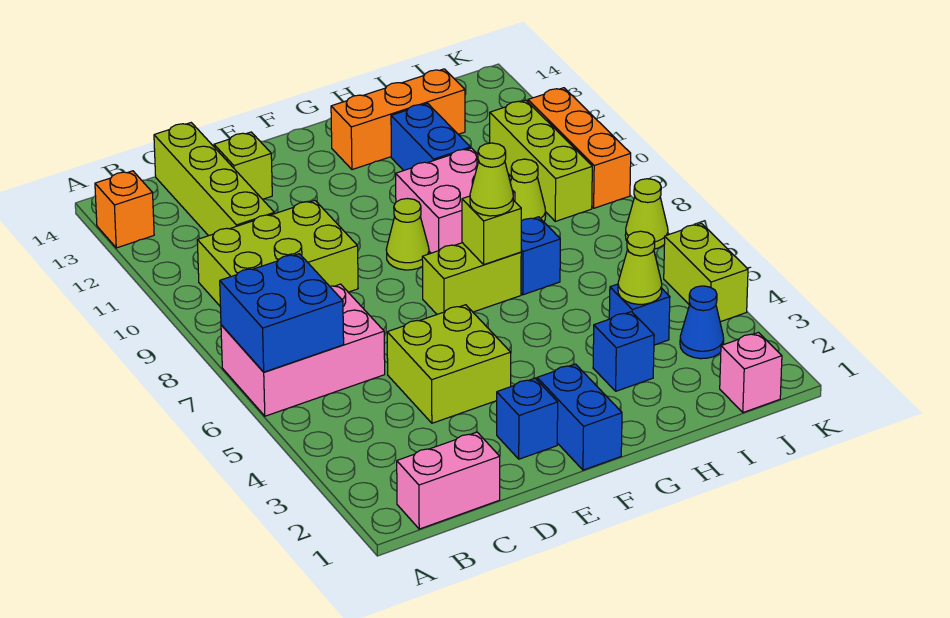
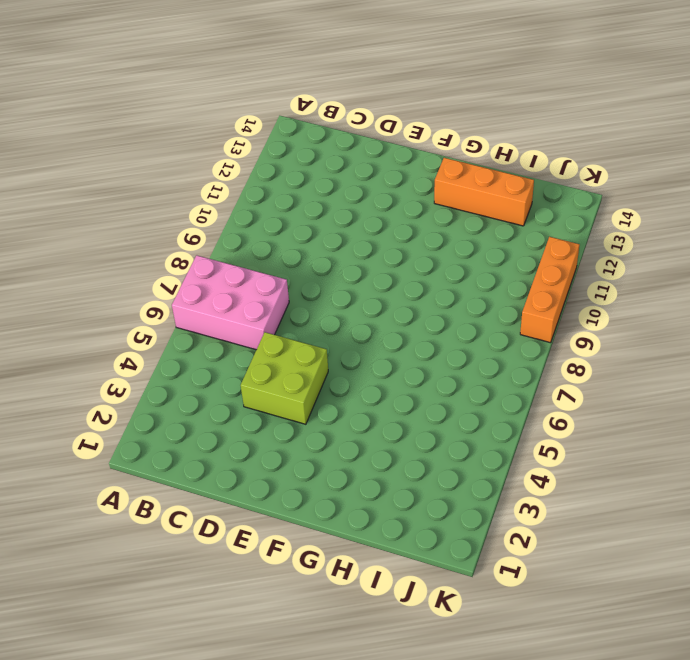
none -> orange 1x1 brick [95,171,154,248]
none -> pink 1x2 brick [397,432,500,529]
none -> lime 2x3 brick [197,200,358,306]

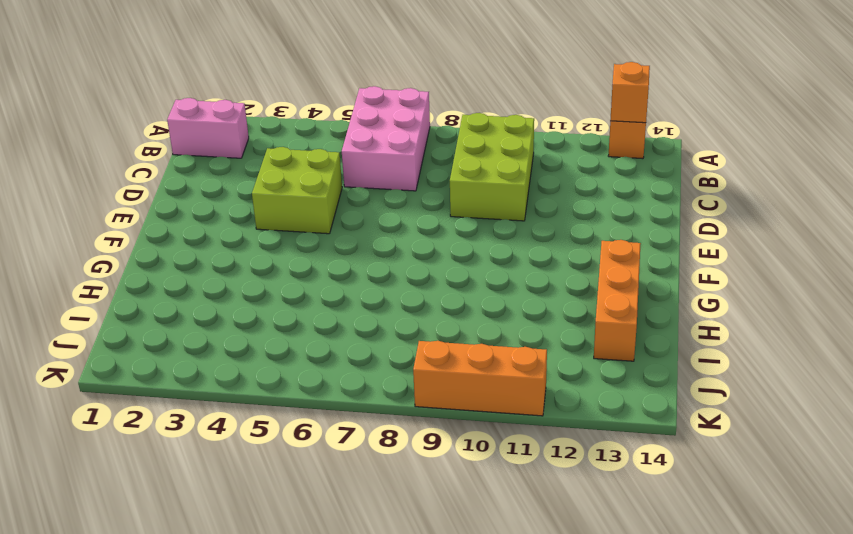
orange 1x1 brick [610,62,650,123] -> none
pink 1x2 brick [167,98,249,158] -> pink 1x2 brick turned to [397,432,500,529]
none -> lime 1x4 brick [154,123,274,236]
none -> lime 1x1 brick [214,132,272,199]
none -> blue 1x1 brick [497,378,558,459]

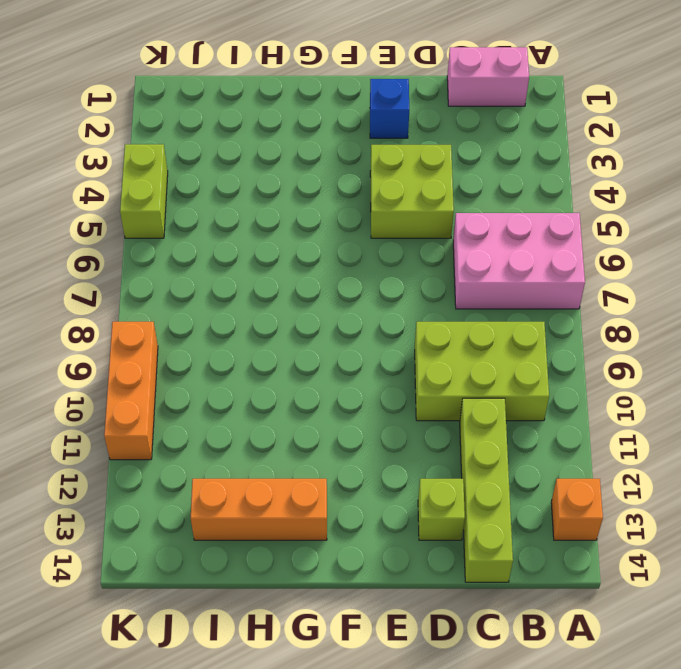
none -> blue 1x2 brick [537,364,622,470]
none -> lime 1x2 brick [422,243,521,314]
none -> lime 1x1 cone [386,199,429,270]

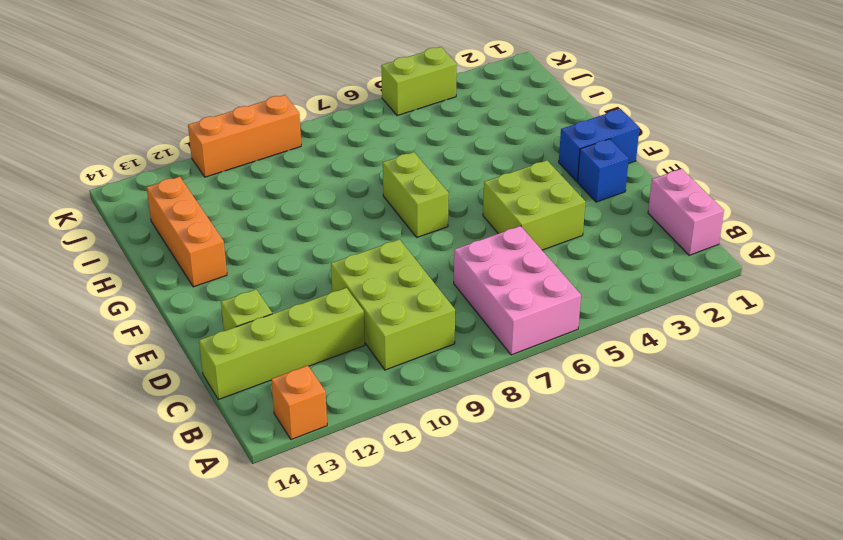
none -> lime 1x1 cone [386,199,429,270]
none -> pink 2x2 brick [396,148,515,253]
none -> blue 1x1 brick [593,312,654,391]

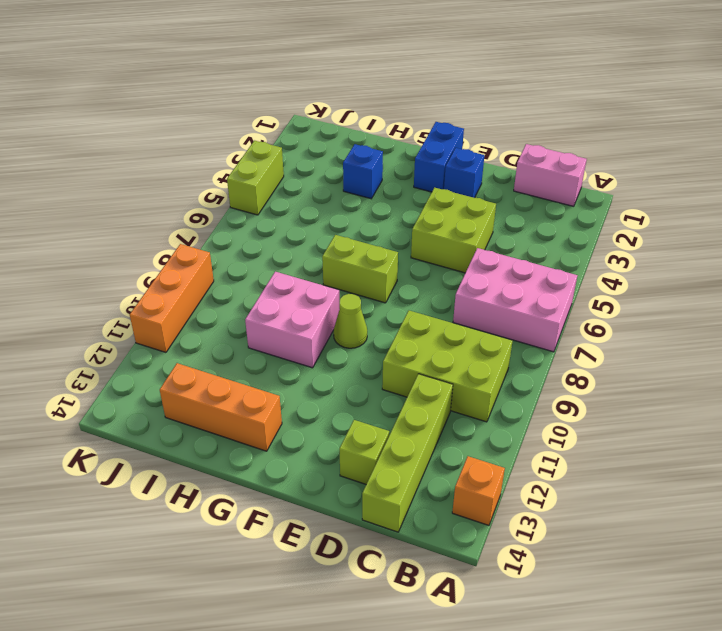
none -> blue 1x1 brick [521,217,560,295]
none -> blue 1x2 brick [391,103,470,171]
none -> blue 1x1 brick [609,284,670,345]

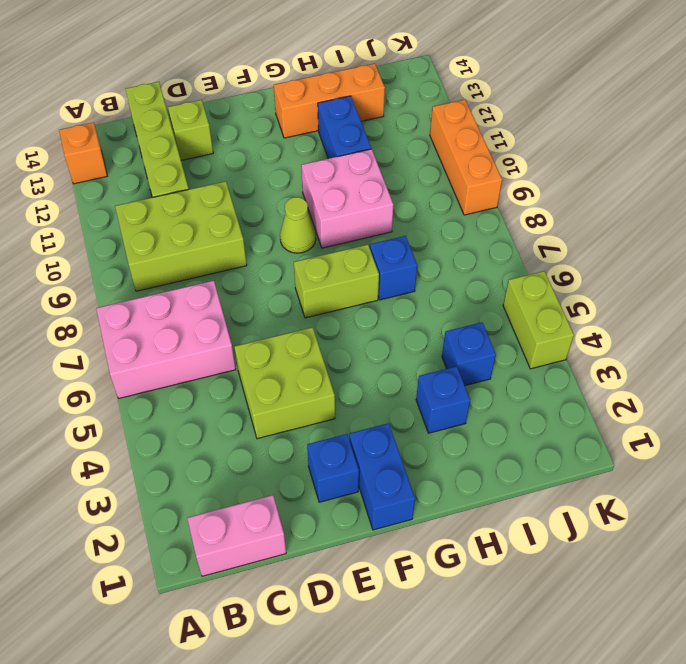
none -> lime 1x1 cone [510,159,546,222]
none -> pink 1x1 brick [720,332,782,413]
none -> blue 1x1 cone [680,286,724,359]

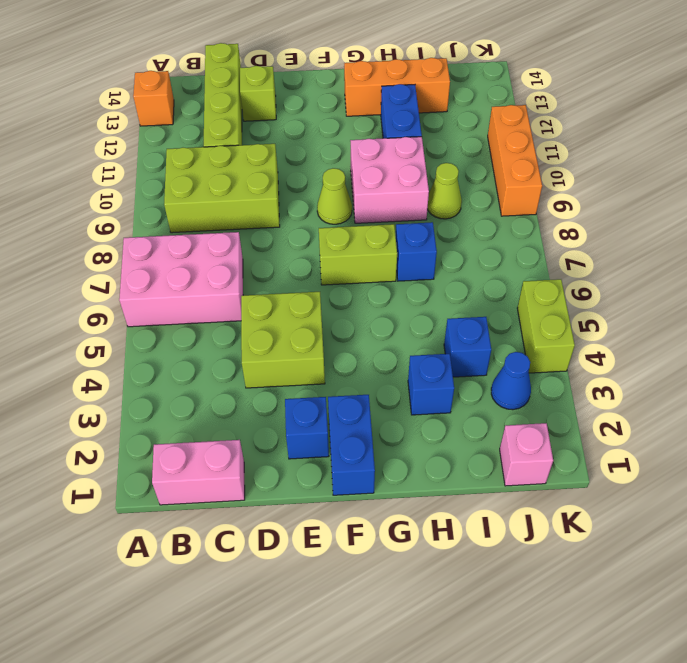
none -> lime 1x3 brick [490,100,592,221]
none -> lime 1x1 cone [625,179,668,249]
none -> blue 2x2 brick [220,254,344,372]

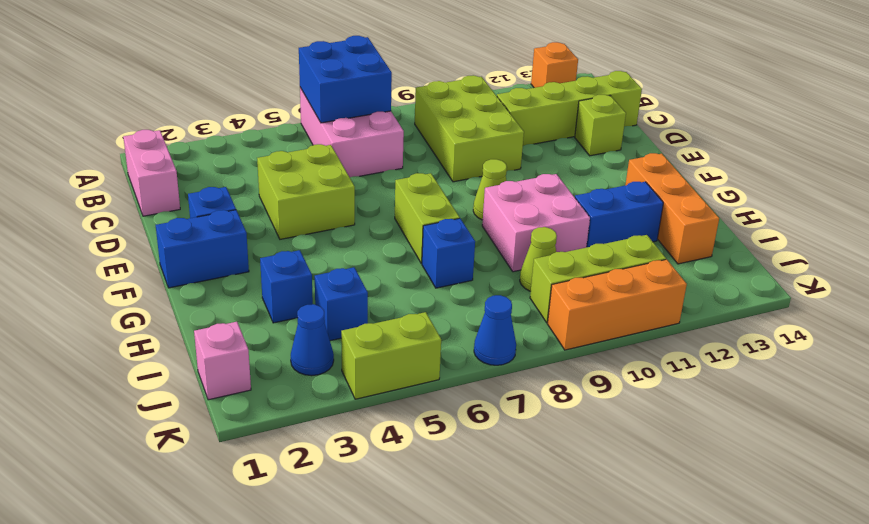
blue 1x1 cone [474,295,516,365] -> lime 1x1 cone [625,179,668,249]
none -> lime 1x1 brick [462,196,521,265]
none -> lime 1x1 cone [618,231,662,304]
none -> lime 1x1 cone [470,143,513,216]

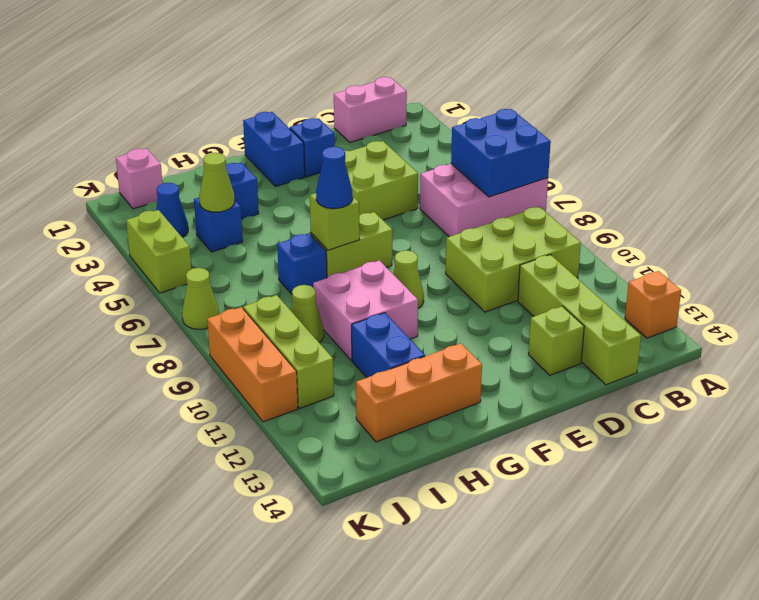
blue 1x1 cone [316,147,353,209] -> lime 1x1 cone [470,143,513,216]

